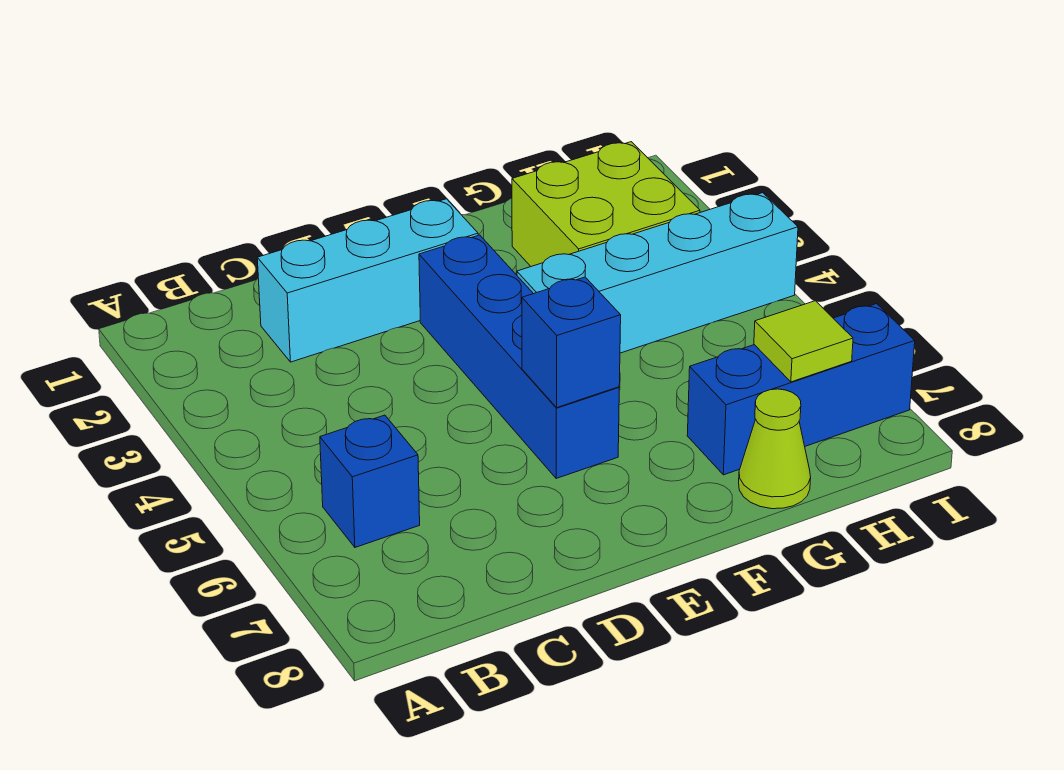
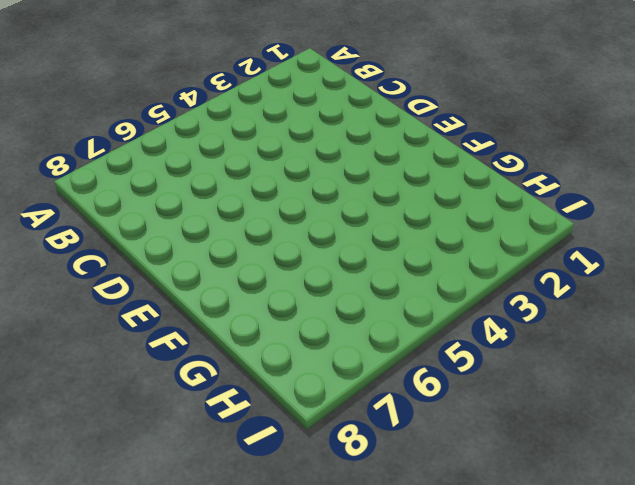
none -> blue 1x1 brick [320,415,420,547]
none -> cyan 1x3 brick [257,199,478,362]

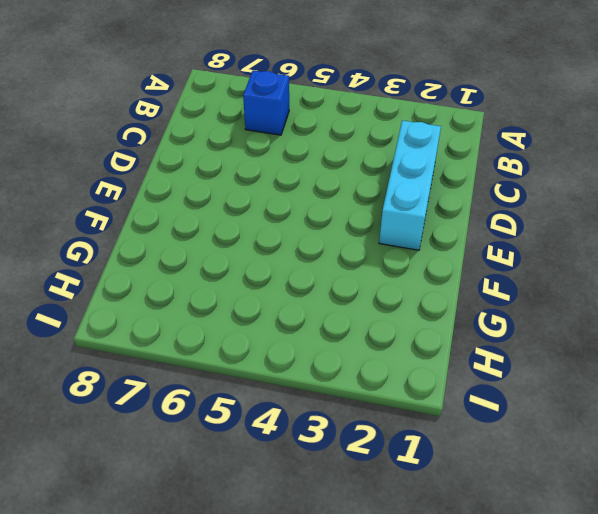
none -> blue 1x4 brick [419,235,619,479]
none -> cyan 1x4 brick [517,193,798,353]

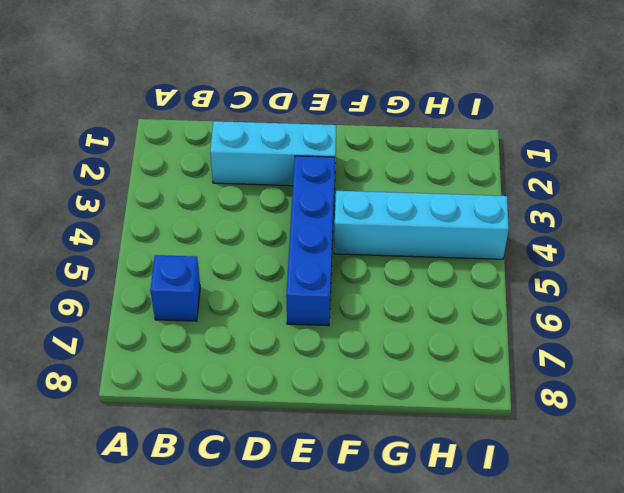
none -> lime 2x2 brick [512,142,700,266]
none -> blue 1x3 brick [687,304,915,475]

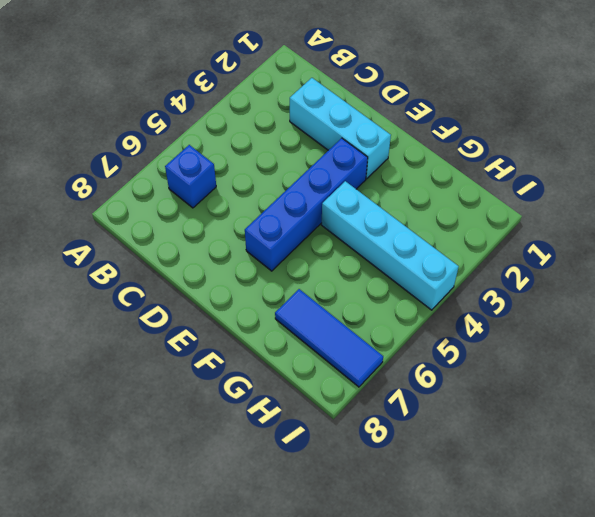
blue 1x3 tile [275,289,383,387] -> blue 1x3 brick [687,304,915,475]
none -> lime 2x2 brick [512,142,700,266]
none -> lime 1x1 cone [739,389,811,509]

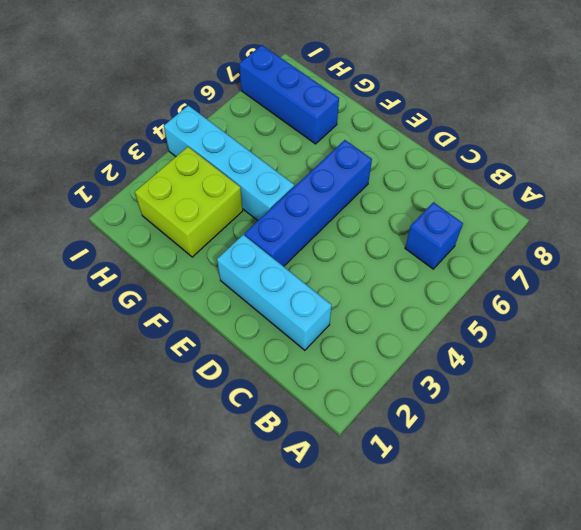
none -> lime 1x1 cone [739,389,811,509]
none -> blue 1x1 brick [522,277,621,408]

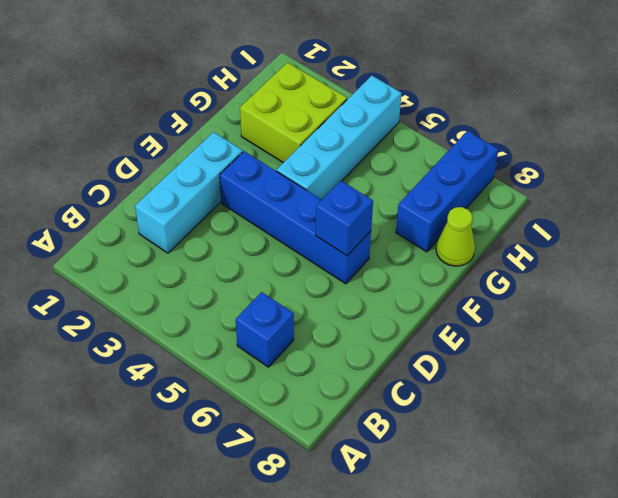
none -> lime 1x1 tile [754,301,853,382]

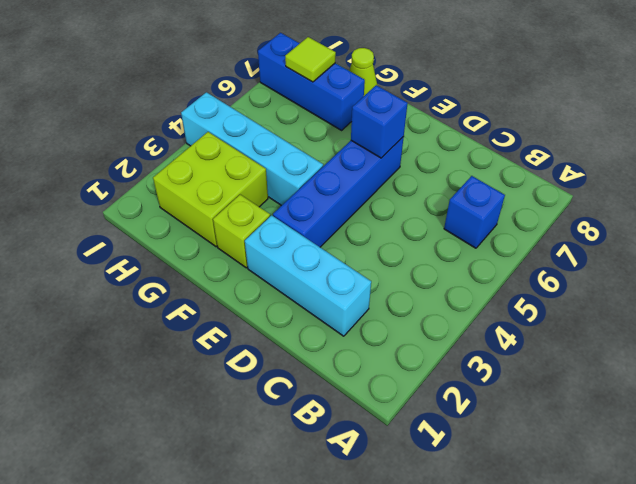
lime 1x1 brick [213,195,270,268] -> none

